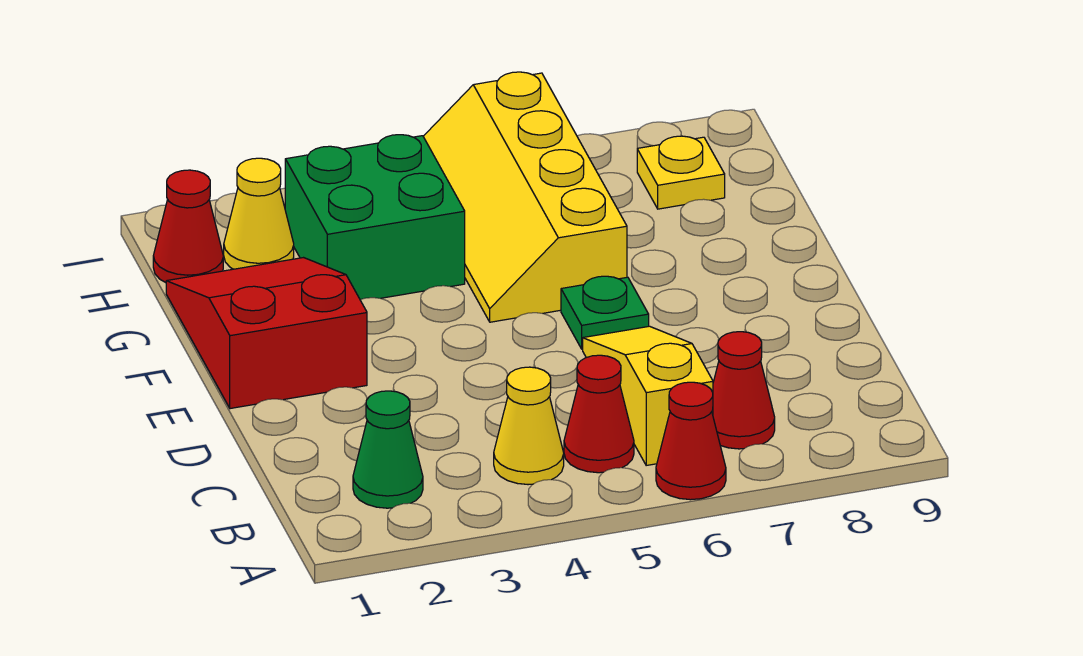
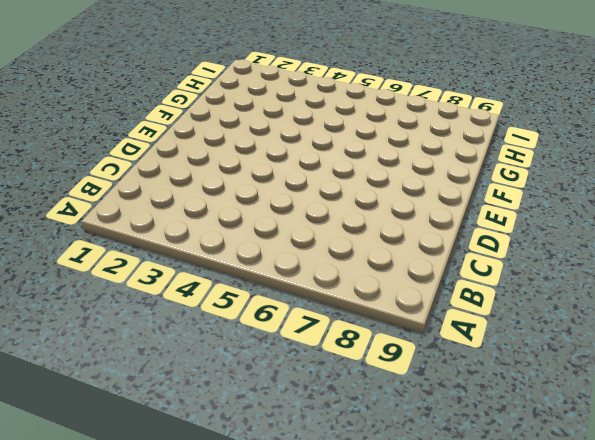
none -> red 1x1 cone [656,382,726,500]
none -> green 1x1 cone [353,391,423,508]
none -> yellow 1x1 cone [494,367,564,485]

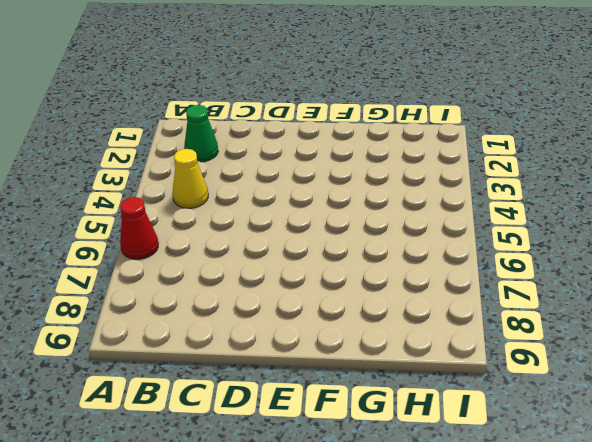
none -> red 1x1 cone [564,355,634,473]
none -> yellow 1x3 slope [583,326,713,465]
none -> red 1x1 cone [713,332,775,449]

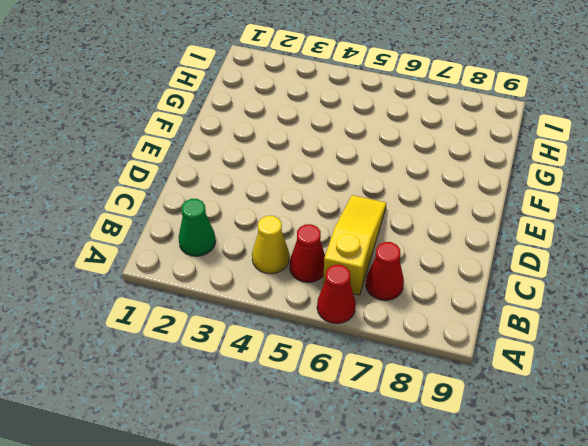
none -> red 2x3 slope [166,258,367,409]
none -> green 1x1 plate [561,276,649,349]
none -> yellow 2x4 slope [423,72,627,322]

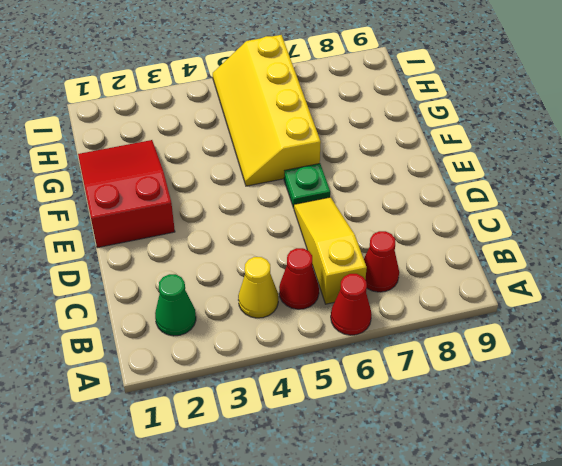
none -> green 2x2 brick [285,135,465,300]
none -> red 1x1 cone [153,170,223,283]
none -> yellow 1x1 cone [224,158,294,269]

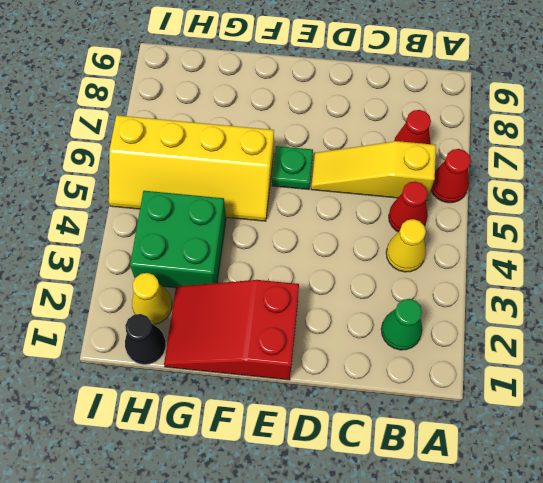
black 1x1 cone [125,314,166,365] -> red 1x1 cone [153,170,223,283]
none -> yellow 1x1 plate [637,136,725,209]

